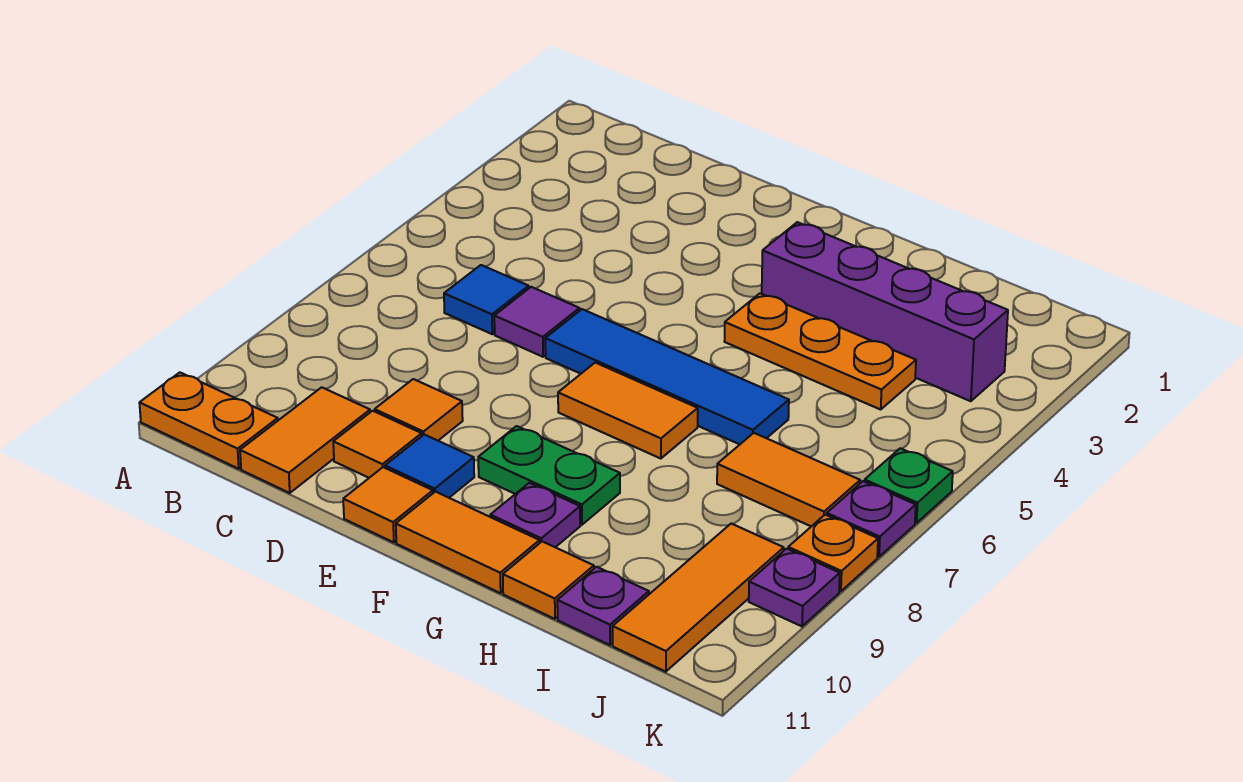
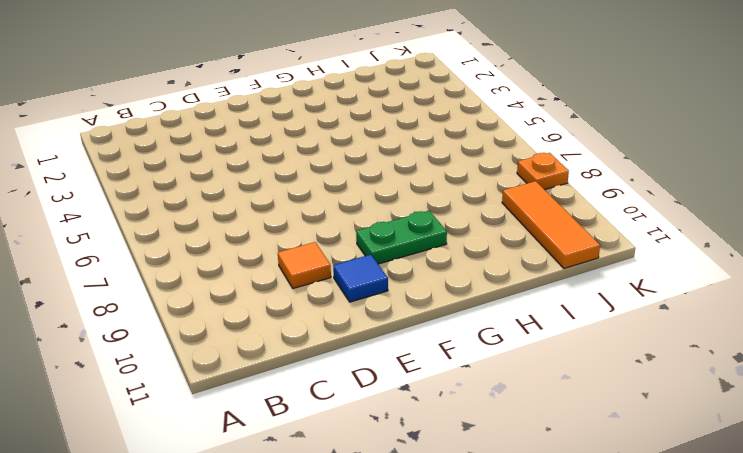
none -> orange 1x2 plate [140,372,278,469]
none -> blue 1x1 tile [444,265,529,334]
none -> orange 1x2 tile [240,387,370,493]

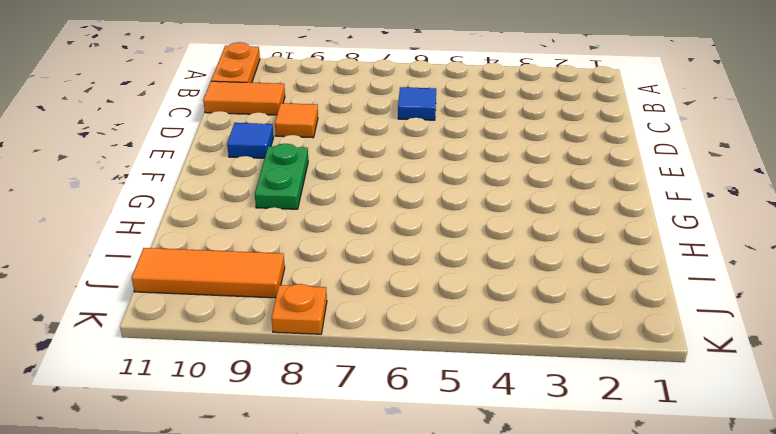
none -> purple 1x1 tile [494,287,580,357]
none -> orange 1x1 tile [333,411,422,478]
none -> blue 1x4 tile [545,309,789,444]

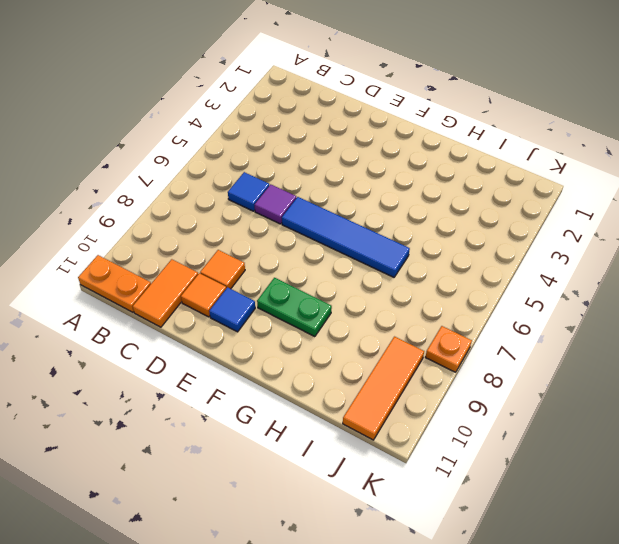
none -> orange 1x1 tile [343,467,433,542]
none -> orange 1x2 tile [558,363,698,459]
none -> orange 1x2 tile [396,492,540,593]

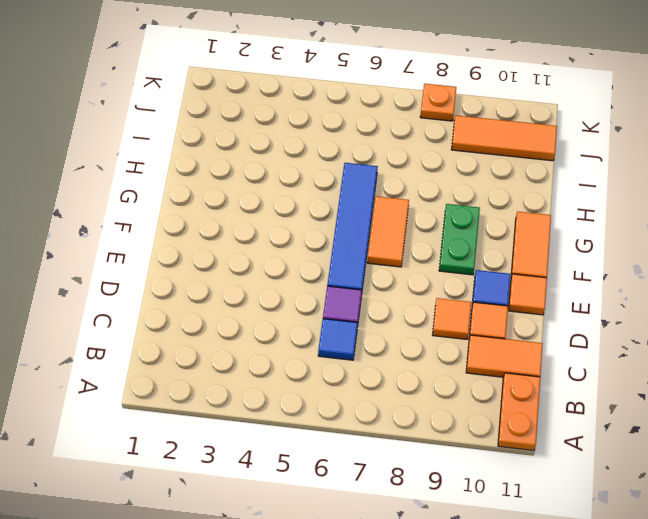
none -> purple 1x4 brick [762,222,1008,401]
none -> orange 1x3 plate [724,293,916,410]
none -> purple 1x1 plate [490,483,580,547]

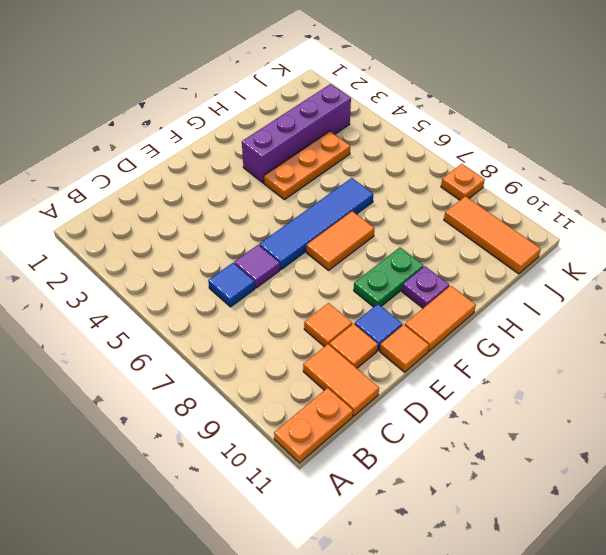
none -> orange 1x1 tile [503,541,594,619]
none -> orange 1x2 tile [717,433,860,526]
none -> purple 1x1 plate [557,567,649,645]

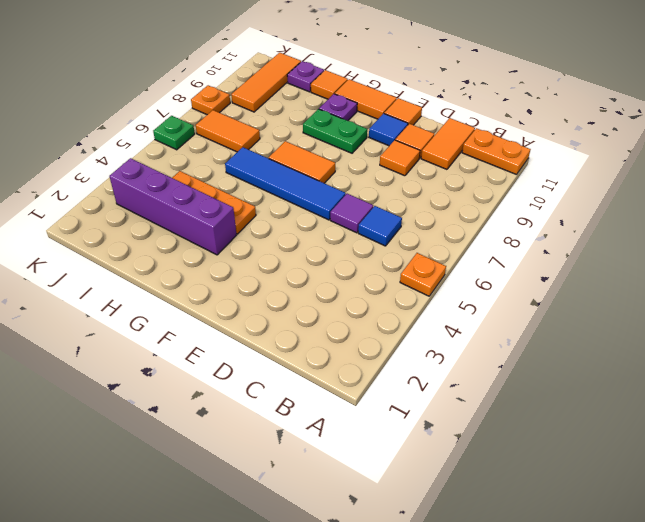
orange 1x1 plate [400,253,446,296] -> none
none -> purple 1x1 plate [827,481,916,557]
none -> purple 1x1 plate [749,549,840,626]

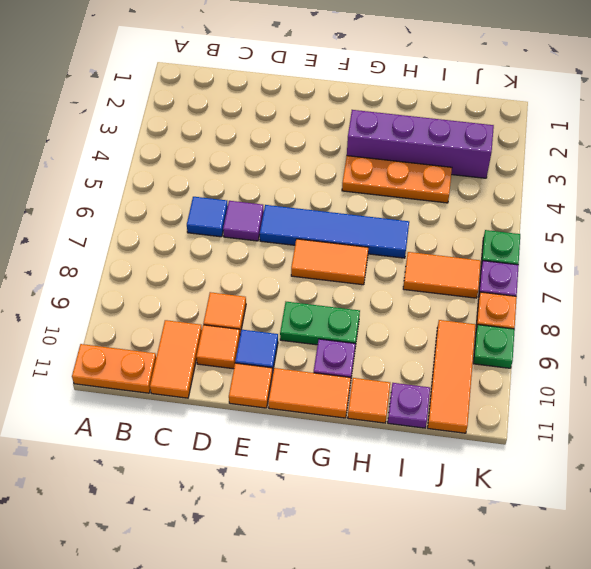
green 1x1 plate [473,325,515,368] -> purple 1x1 plate [749,549,840,626]

